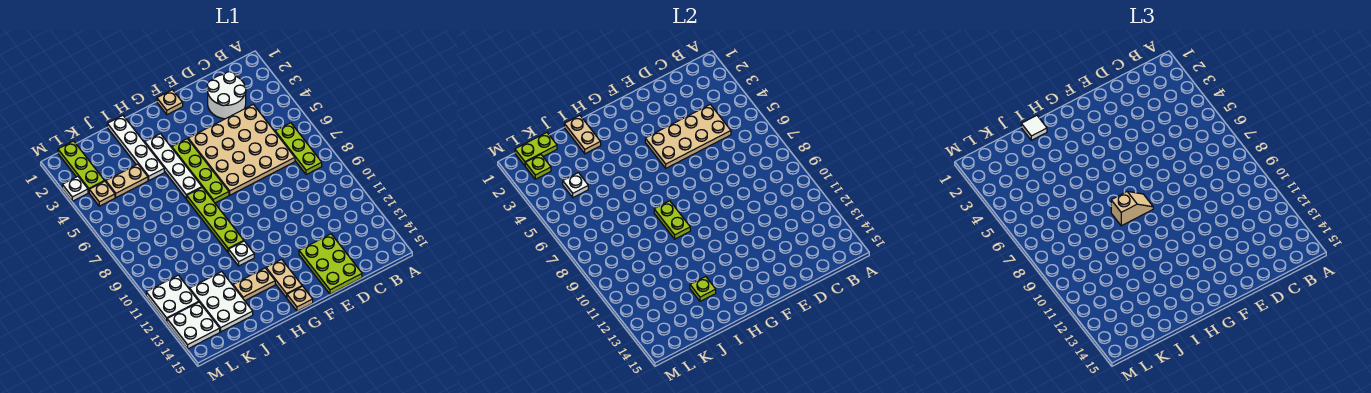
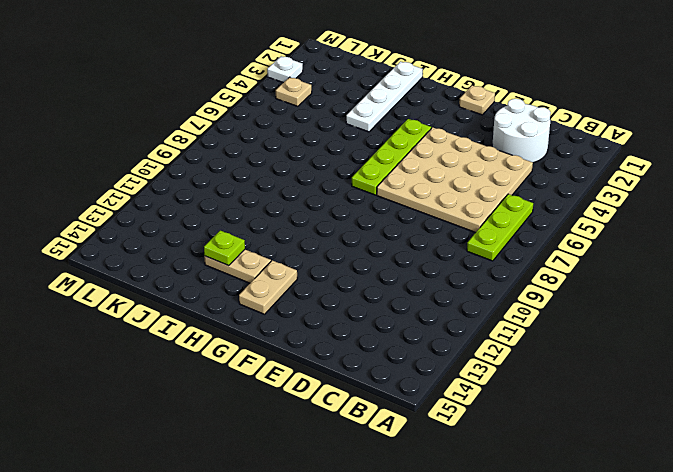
none -> lime 2x3 plate [299,234,362,294]
none -> tan 1x1 plate [287,286,313,311]
none -> white 1x4 plate [145,134,202,199]

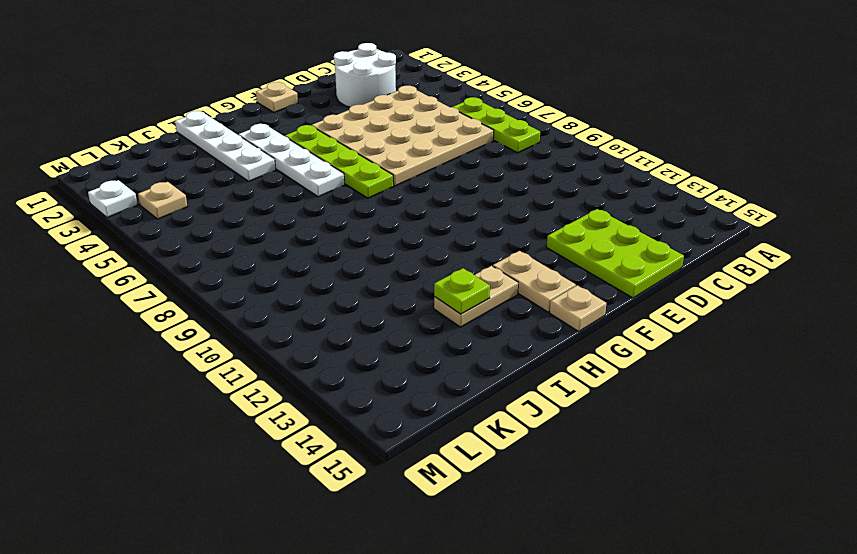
none -> lime 1x4 plate [187,187,244,253]
none -> white 1x1 plate [229,241,254,266]
none -> tan 1x2 plate [106,164,148,197]

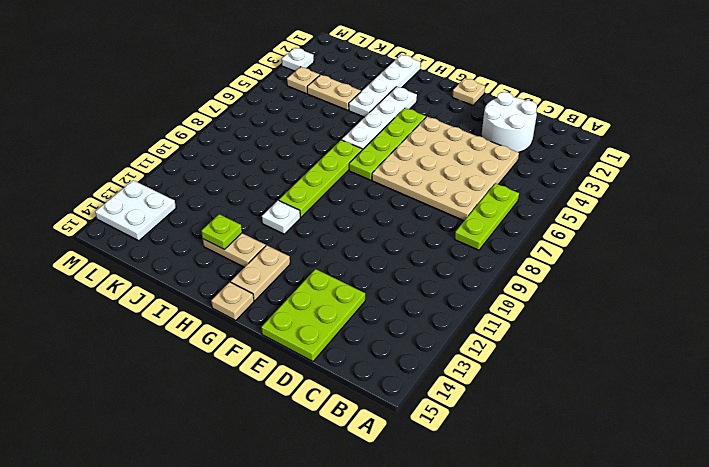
none -> white 2x3 plate [190,272,253,332]
none -> lime 1x3 plate [58,141,104,192]
none -> white 2x2 plate [146,275,199,322]

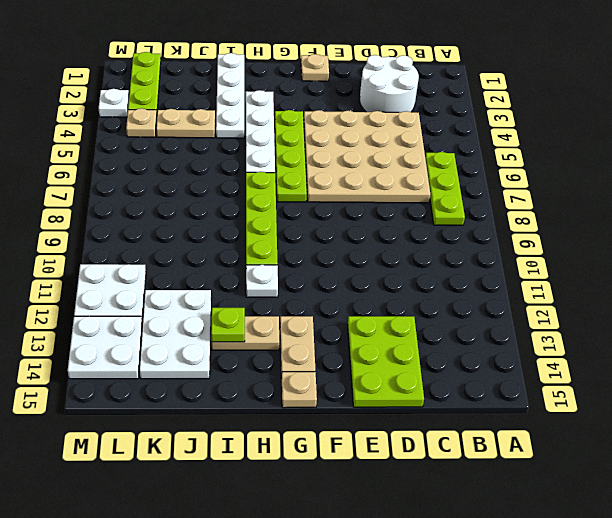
none -> tan 2x4 plate [645,104,731,168]
none -> lime 1x2 plate [654,201,690,239]
none -> tan 1x2 plate [564,116,601,154]

